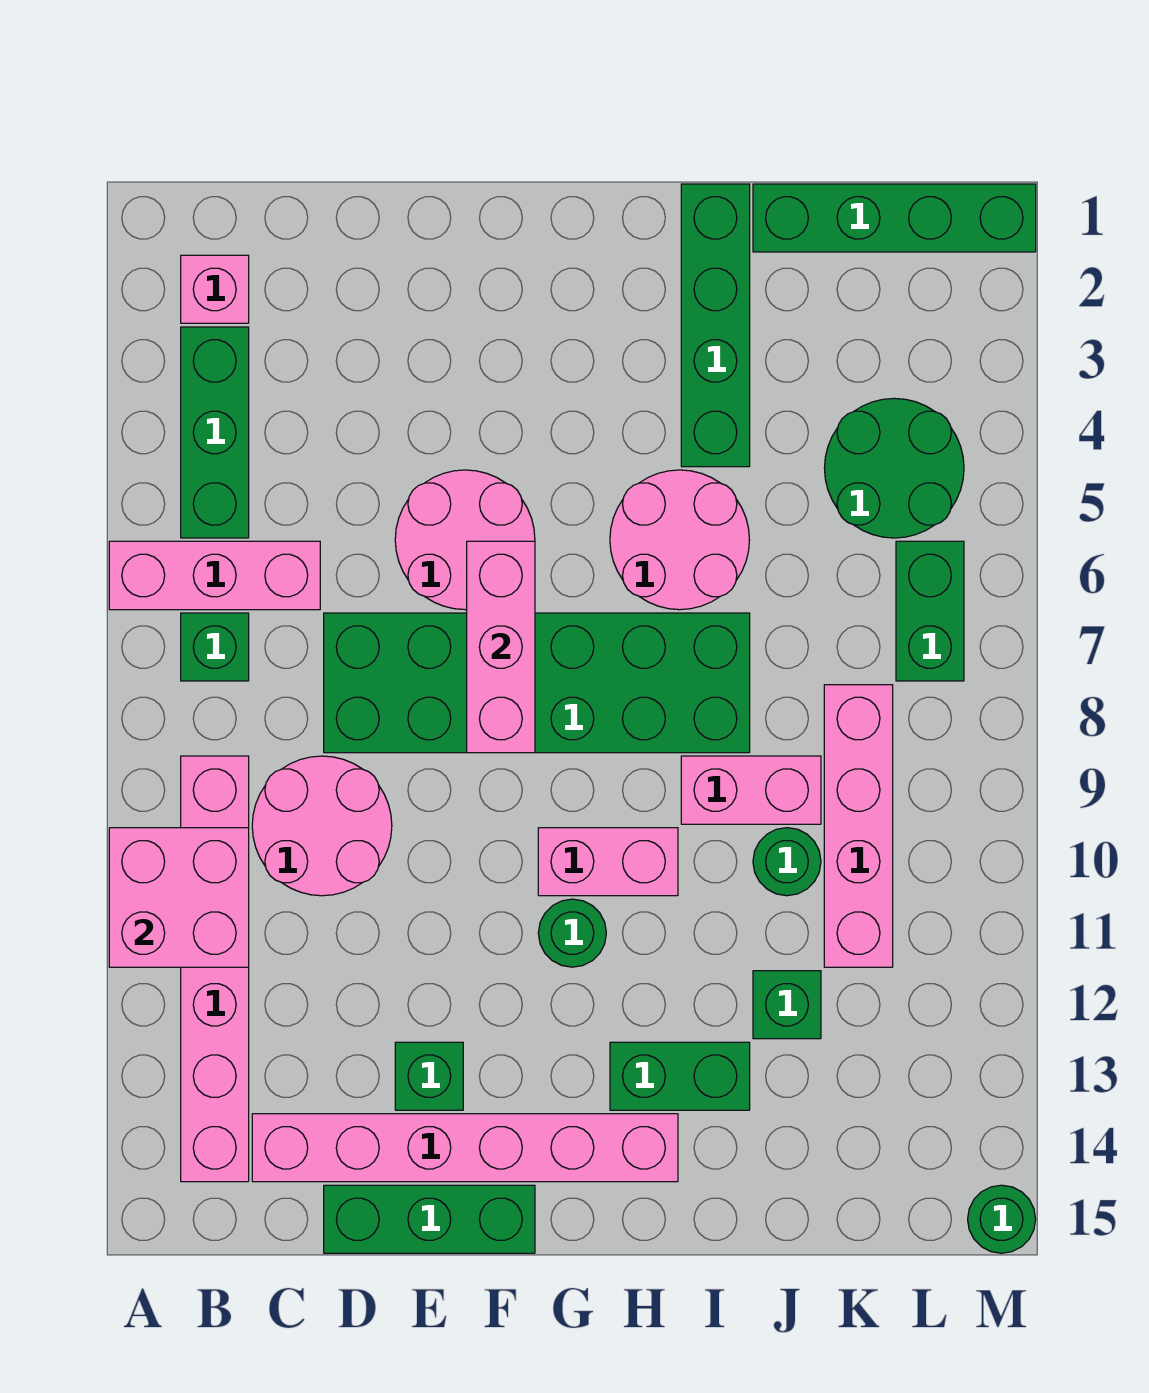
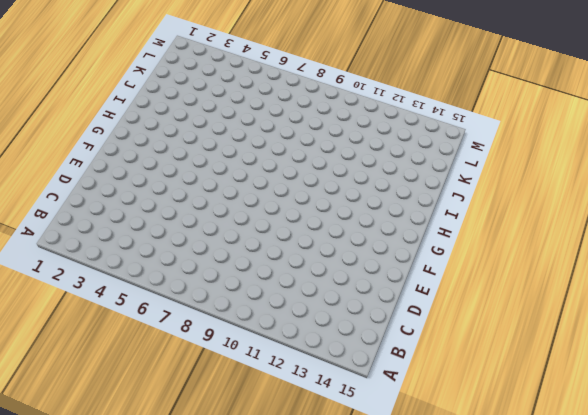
none -> pink 1x3 brick [109,541,320,610]
none -> pink 1x1 brick [181,255,249,323]
none -> green 1x3 brick [181,327,249,538]

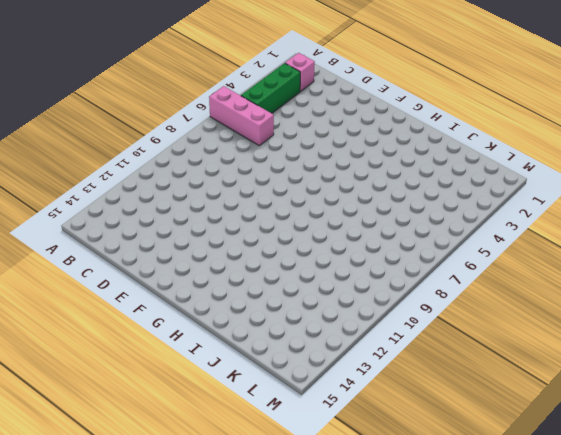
none -> green 1x1 brick [181,613,249,681]
none -> pink 1x6 brick [181,756,249,1182]
none -> pink 2x2 round brick [252,756,392,896]

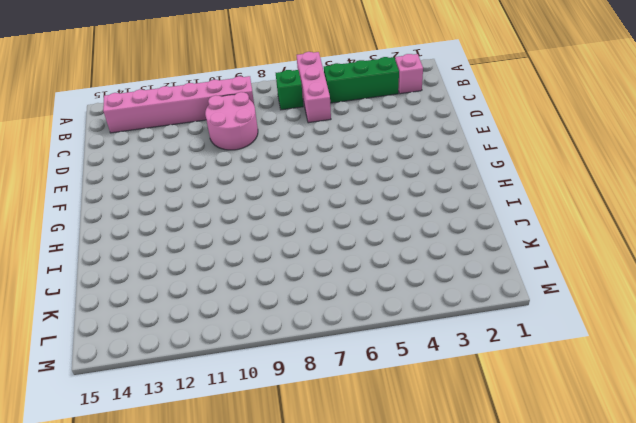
none -> pink 1x6 brick [252,1114,678,1182]
none -> green 2x6 brick [324,613,750,753]
none -> green 1x3 brick [324,1185,535,1253]

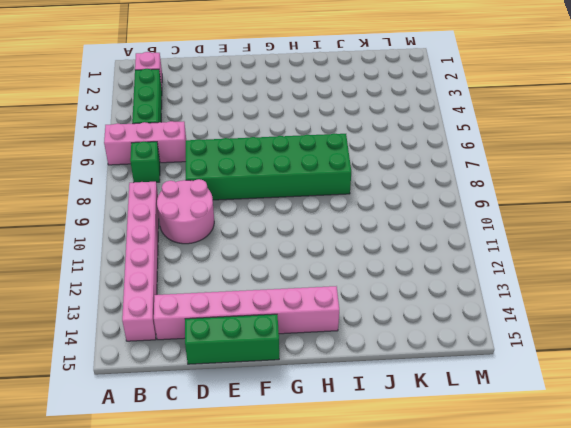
none -> pink 2x2 round brick [395,470,535,610]
none -> green 1x1 brick [395,1042,463,1110]
none -> pink 1x2 brick [538,828,678,896]

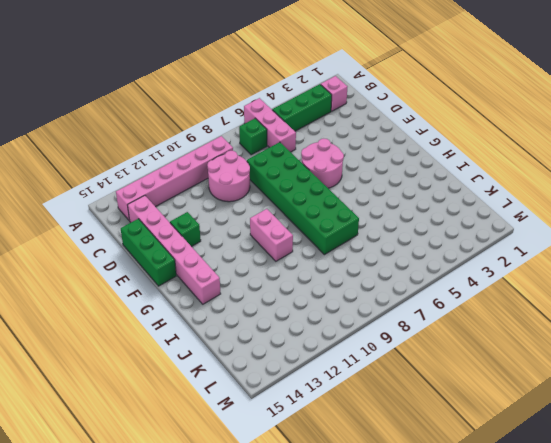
none -> green 1x1 round brick [538,899,606,967]
none -> pink 2x2 round brick [610,470,749,610]
none -> green 1x2 brick [610,1042,750,1110]

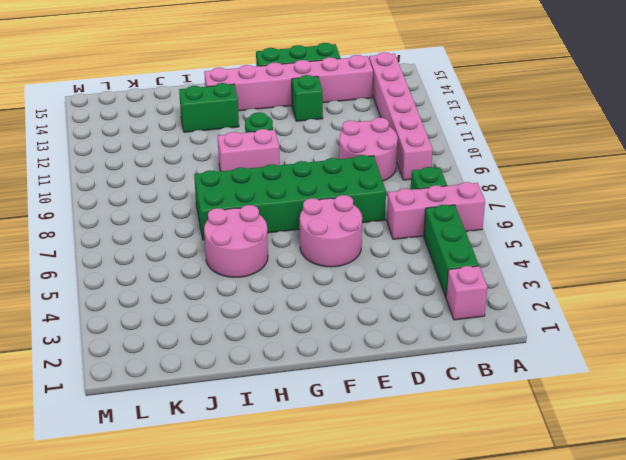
none -> green 1x4 brick [681,184,750,467]
none -> pink 1x2 brick [681,756,821,824]
none -> green 1x4 brick [753,184,1036,252]

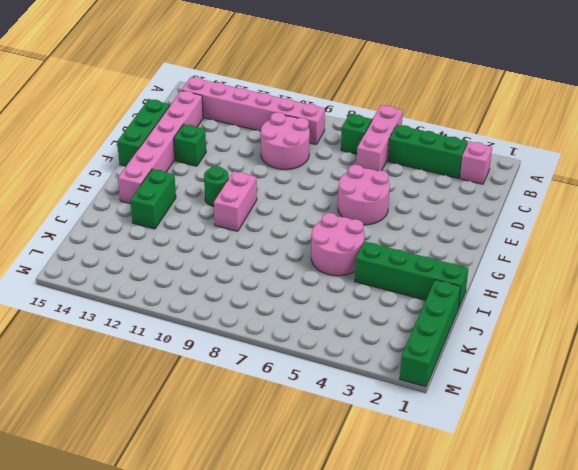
none -> green 2x6 brick [324,613,750,753]
none -> pink 1x2 brick [681,756,821,824]
none -> green 1x1 round brick [753,828,821,896]

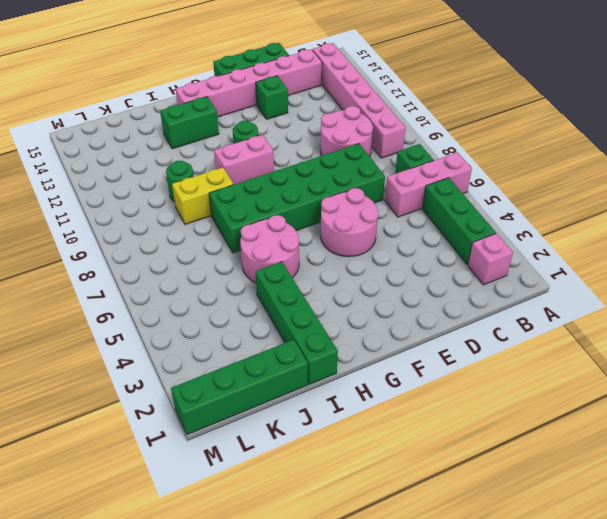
yellow 1x2 brick [172,167,234,224] -> pink 1x2 brick [681,756,821,824]
none -> green 1x1 brick [753,971,821,1039]
none -> green 2x2 round brick [824,398,964,538]
none -> pink 1x4 brick [824,685,893,967]

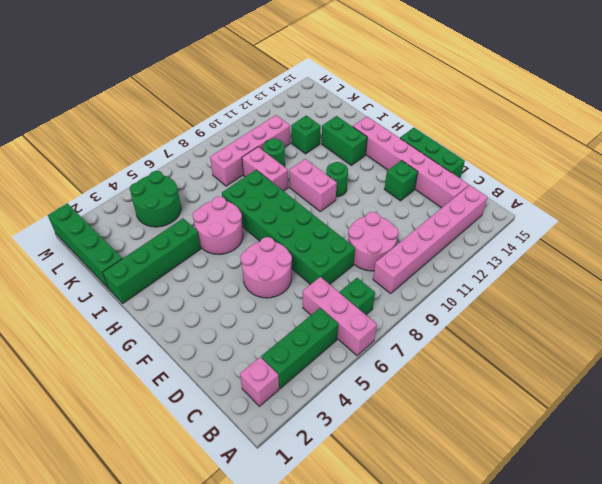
none -> green 1x2 brick [896,541,964,681]
none -> green 1x1 round brick [968,1185,1036,1253]
none -> pink 2x2 brick [109,828,249,967]

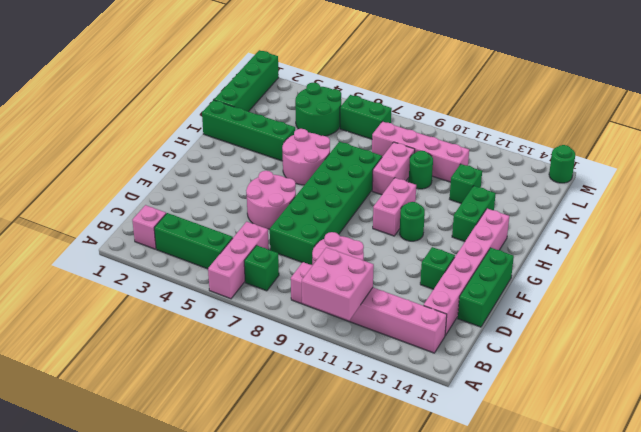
none -> pink 1x3 brick [467,541,535,753]

